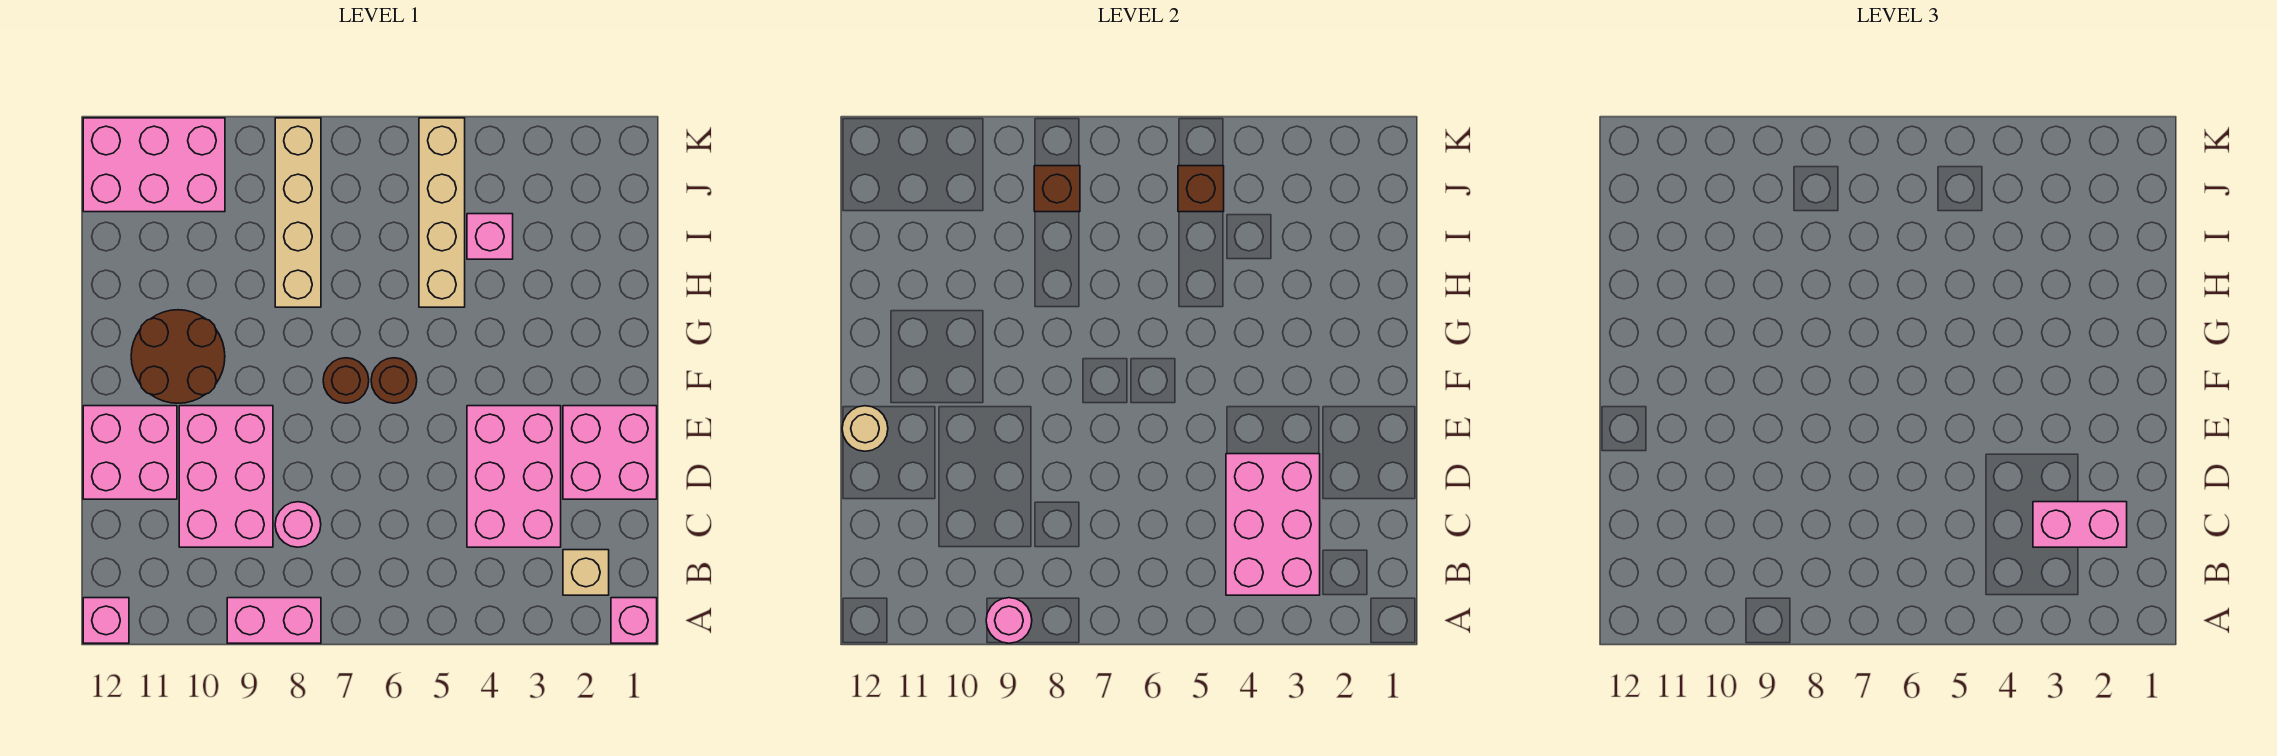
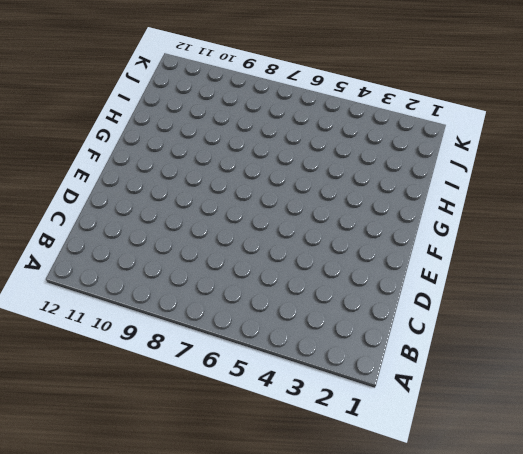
none -> pink 1x1 brick [611,598,657,643]
none -> pink 1x2 brick [227,598,321,643]
none -> pink 1x1 brick [83,598,129,643]

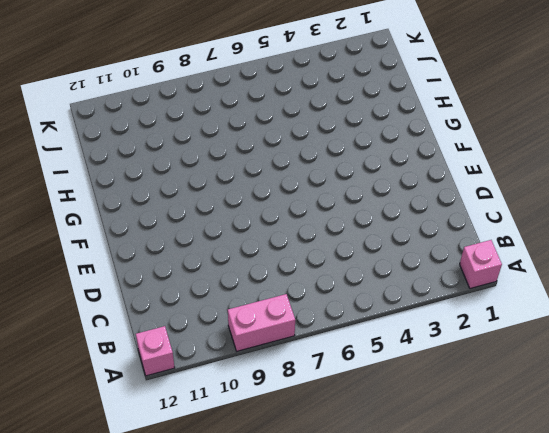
none -> tan 1x1 brick [563,550,609,595]
none -> pink 2x3 brick [467,406,561,547]
none -> pink 1x1 round brick [275,502,321,547]

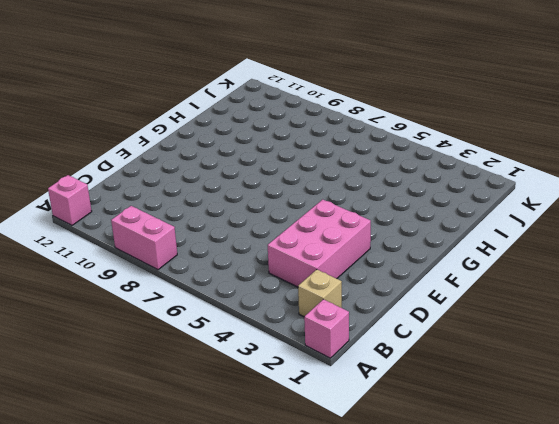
none -> pink 1x1 round brick [275,502,321,547]
none -> pink 2x3 brick [179,406,273,547]
none -> pink 2x2 brick [563,406,657,499]

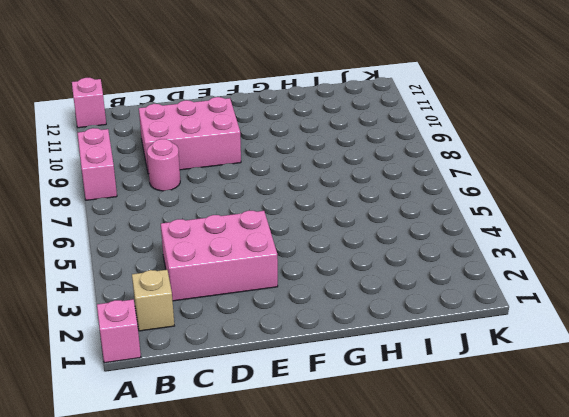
none -> pink 2x2 brick [563,406,657,499]
none -> pink 2x2 brick [83,406,177,499]
none -> brown 1x1 round brick [371,358,417,403]

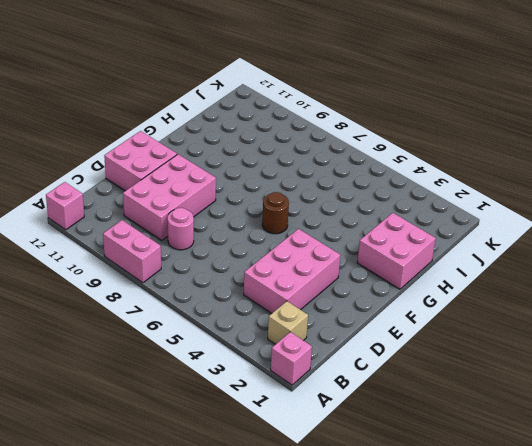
pink 2x2 brick [357,213,436,289] -> pink 2x2 brick moved to [563,406,657,499]
none -> brown 1x1 round brick [323,358,369,403]
none -> brown 2x2 round brick [131,310,225,403]
none -> tan 1x4 brick [419,118,465,307]

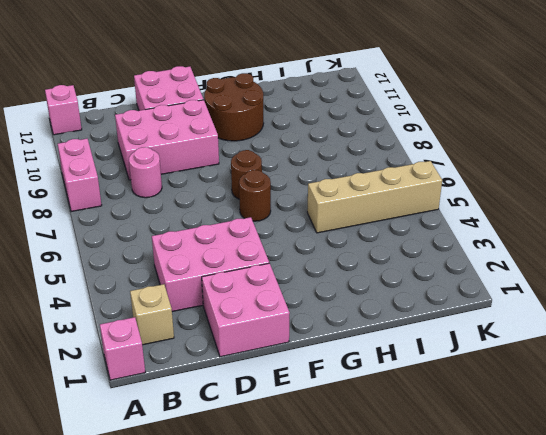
none -> tan 1x4 brick [275,118,321,307]
none -> pink 1x1 brick [467,214,513,259]
none -> pink 2x3 brick [83,118,225,212]

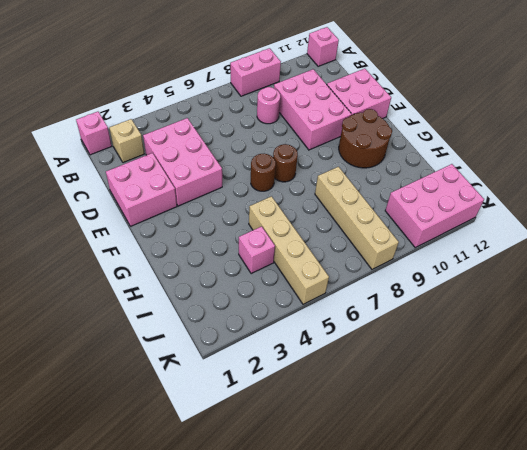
none -> pink 1x1 round brick [986,598,1032,643]
none -> pink 2x3 brick [1226,454,1320,595]
none -> tan 1x1 round brick [842,406,888,451]

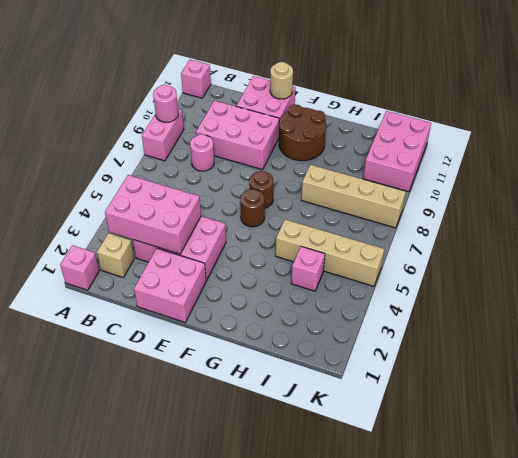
none -> brown 1x1 brick [1178,166,1224,212]
none -> brown 1x1 brick [1034,166,1080,212]
none -> pink 1x2 brick [2033,502,2127,547]

